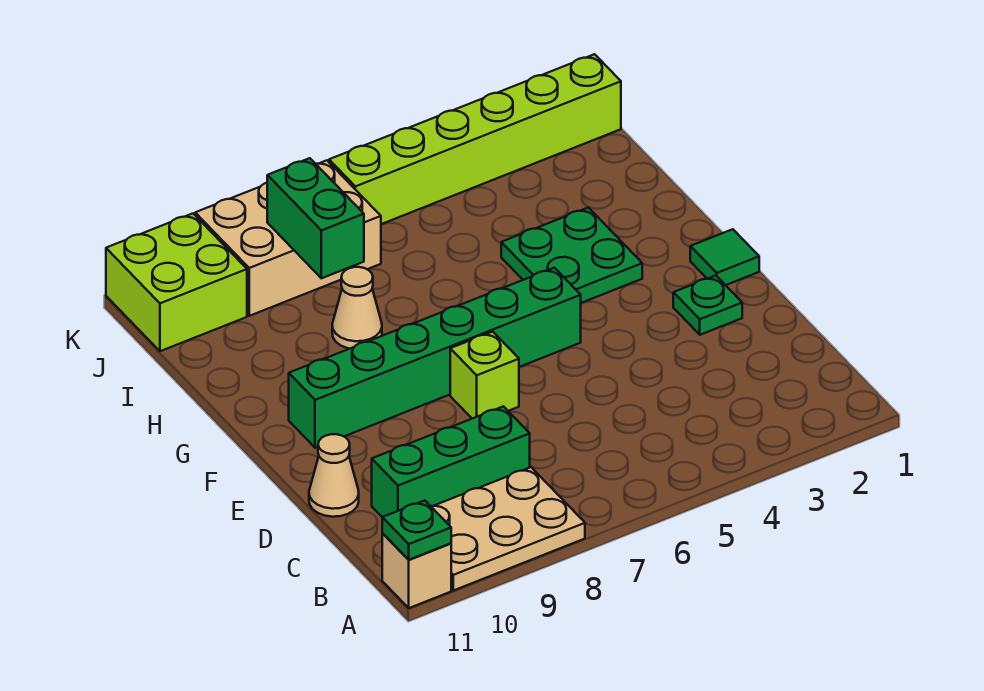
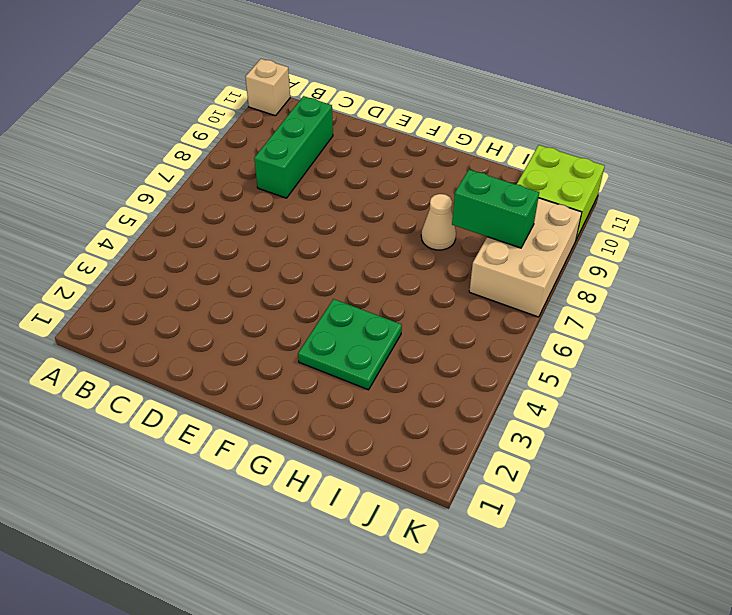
none -> tan 2x3 plate [431,467,585,591]
none -> tan 1x1 cone [309,434,359,517]
none -> green 1x1 plate [673,276,742,335]

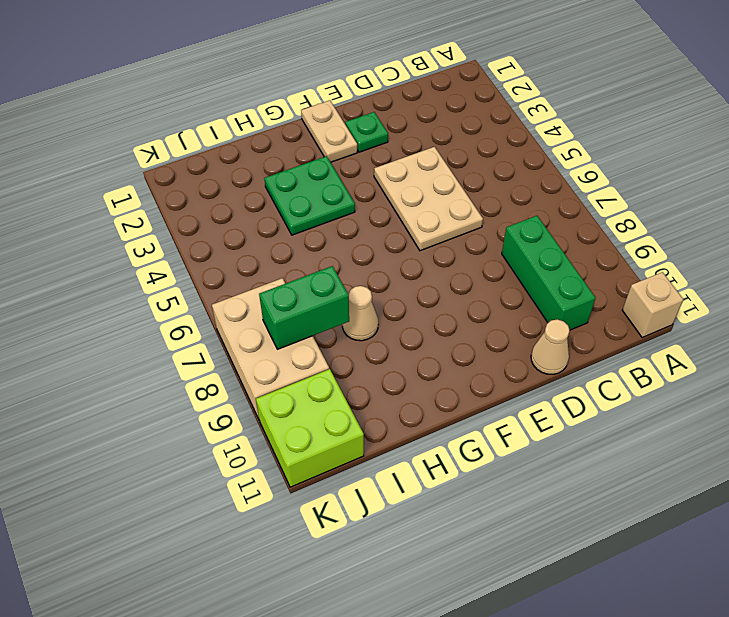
tan 2x3 plate [374,147,483,251] -> tan 2x3 plate moved to [431,467,585,591]
tan 1x2 plate [301,100,357,162] -> green 1x1 tile [690,229,759,285]
none -> lime 1x1 brick [450,332,519,419]
none -> green 1x6 brick [289,268,581,448]
none -> lime 1x6 brick [329,54,621,224]

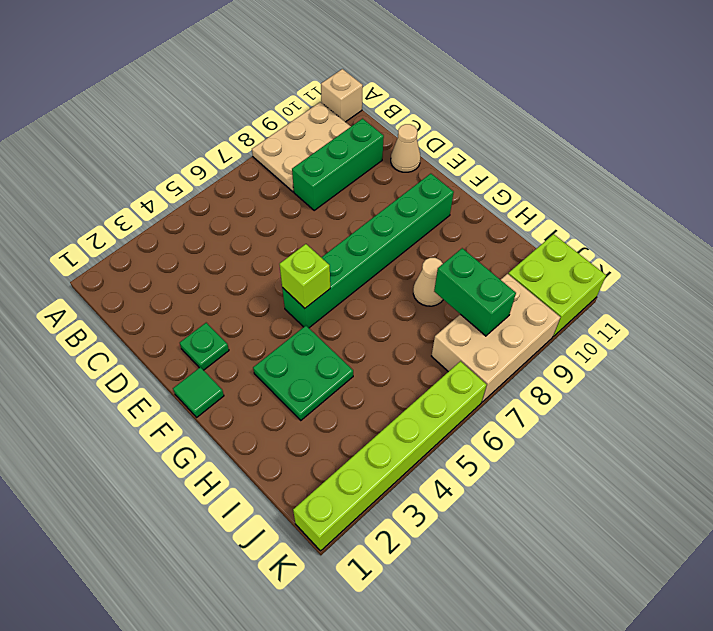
lime 1x1 brick [280,244,330,308] -> lime 1x1 brick moved to [450,332,519,419]
none -> green 1x1 plate [382,500,451,560]

